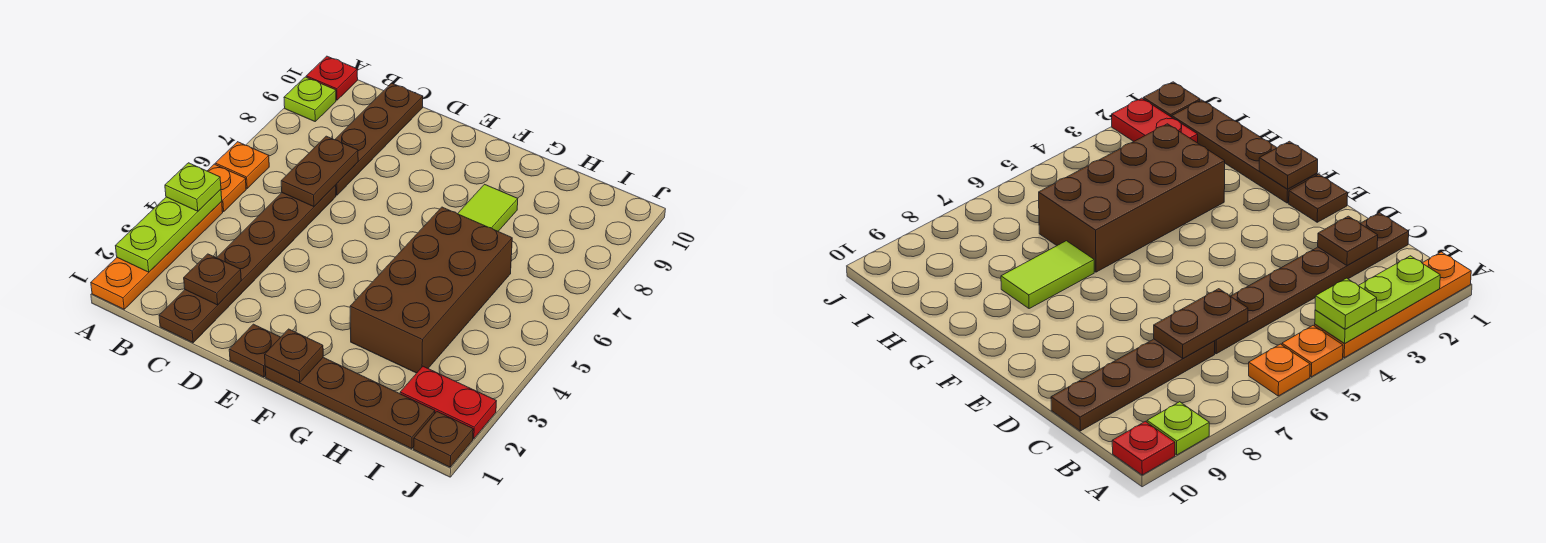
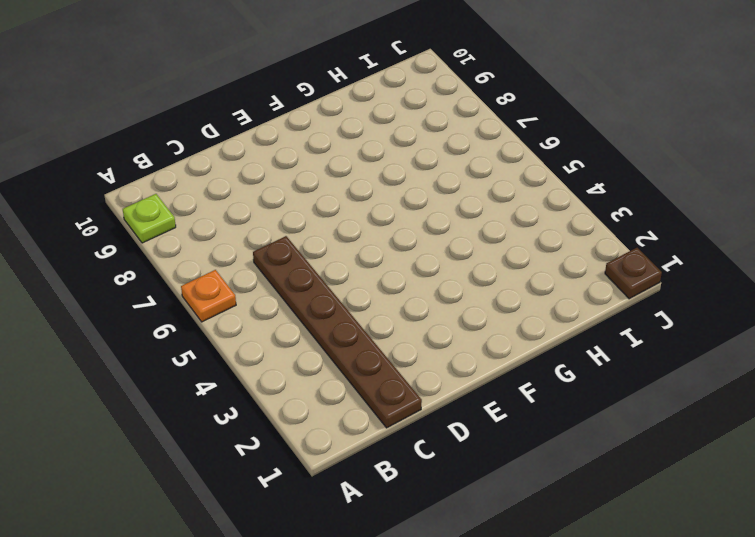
none -> orange 1x4 plate [91,201,223,309]
none -> orange 1x1 plate [208,164,246,212]
none -> red 1x1 plate [306,56,358,100]

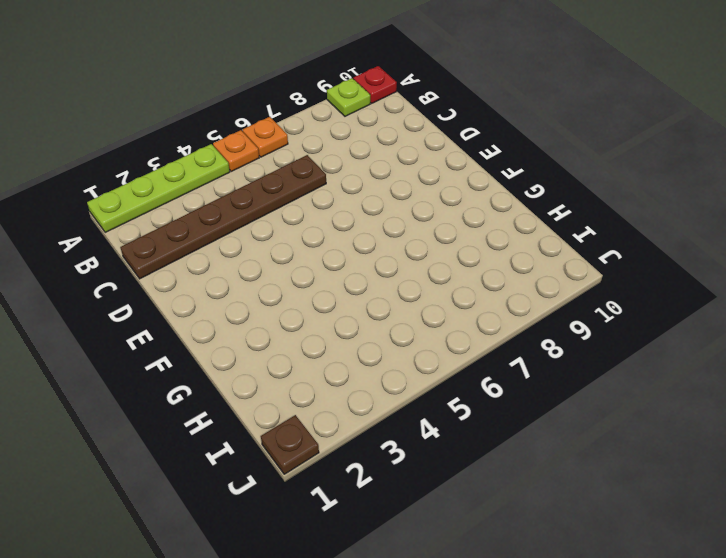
lime 1x4 plate [87,144,230,232] -> orange 1x4 plate [91,201,223,309]
none -> brown 1x4 plate [335,83,423,195]
none -> brown 1x1 plate [229,324,280,377]
none -> brown 1x4 plate [265,357,435,449]

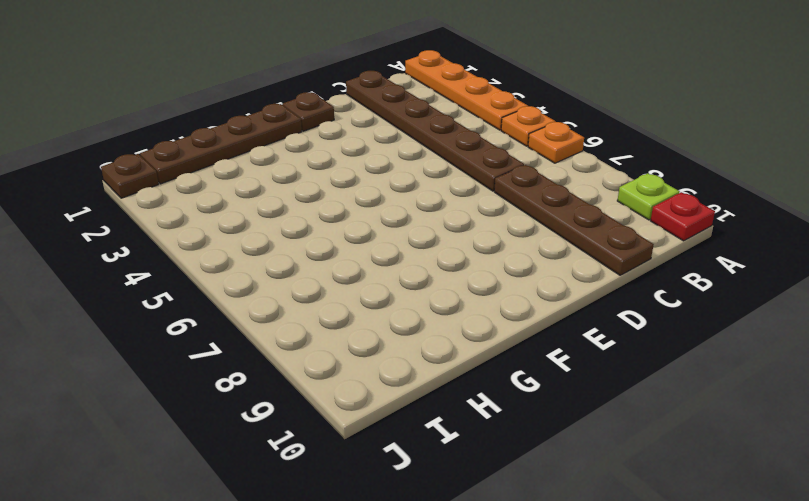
none -> brown 2x4 brick [350,207,512,373]
none -> lime 1x2 tile [458,184,518,231]
none -> red 1x2 plate [400,366,496,439]

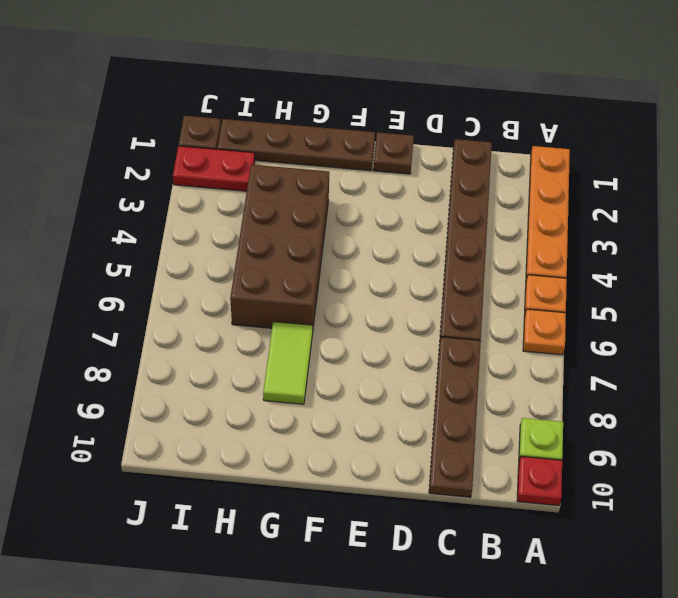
none -> lime 1x3 plate [116,189,222,272]
none -> brown 1x1 plate [184,254,241,305]
none -> brown 1x2 plate [281,136,358,207]

